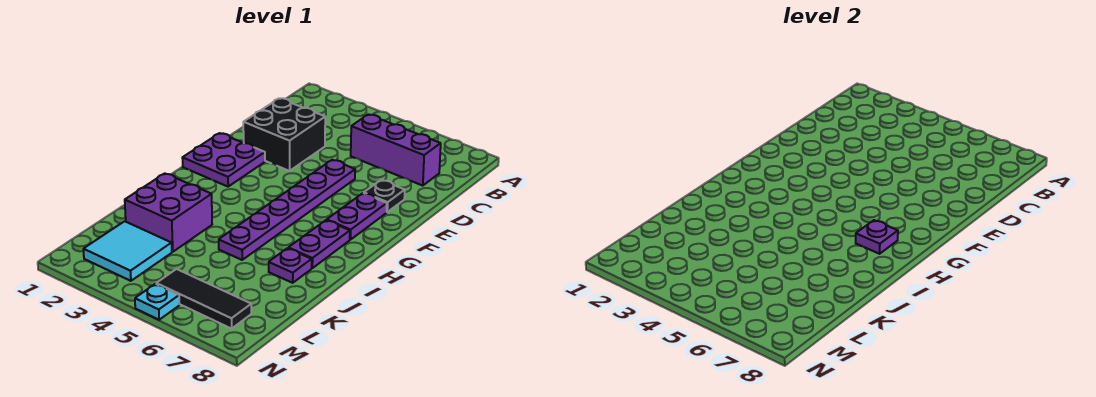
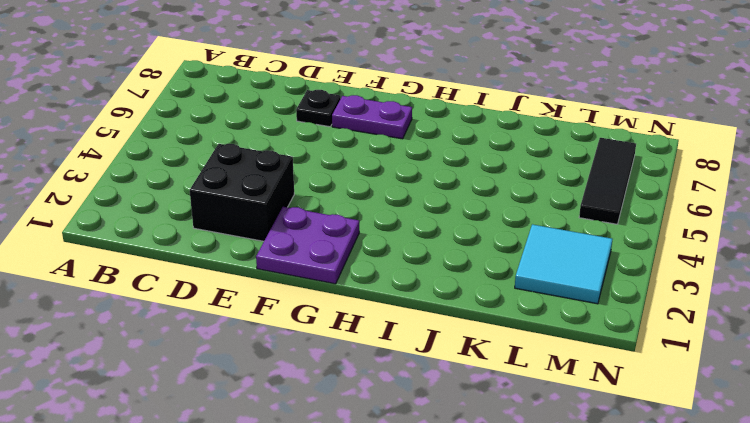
none -> purple 1x3 brick [351,114,441,186]
none -> purple 1x6 plate [219,160,355,260]
none -> purple 1x2 plate [288,220,350,268]

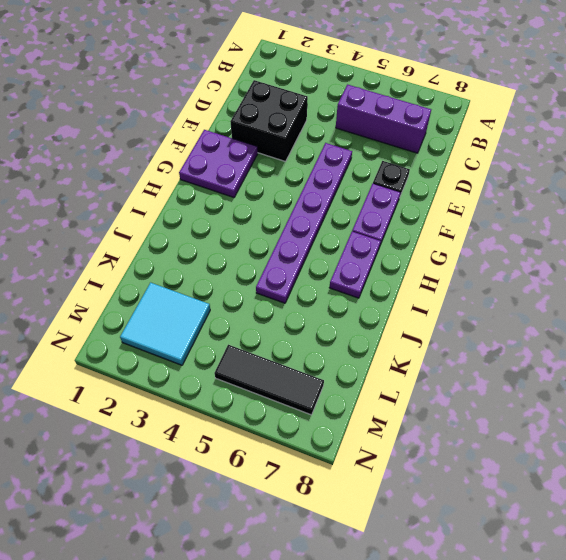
none -> purple 2x2 brick [125,173,212,252]
none -> purple 1x1 plate [269,248,312,283]
none -> cyan 1x1 plate [135,284,180,320]

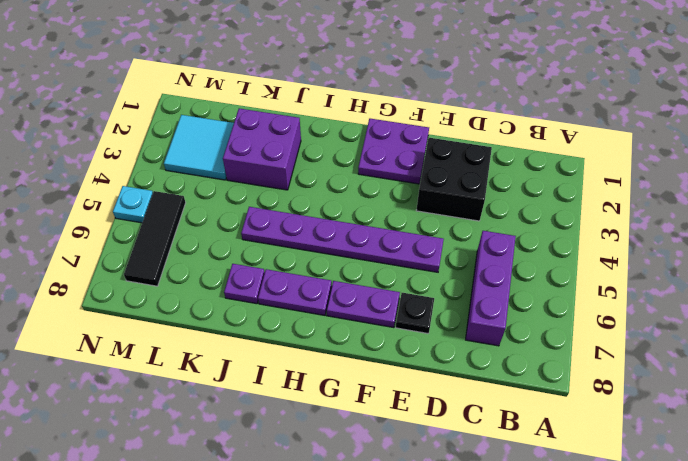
none -> purple 1x1 plate [856,220,898,254]

